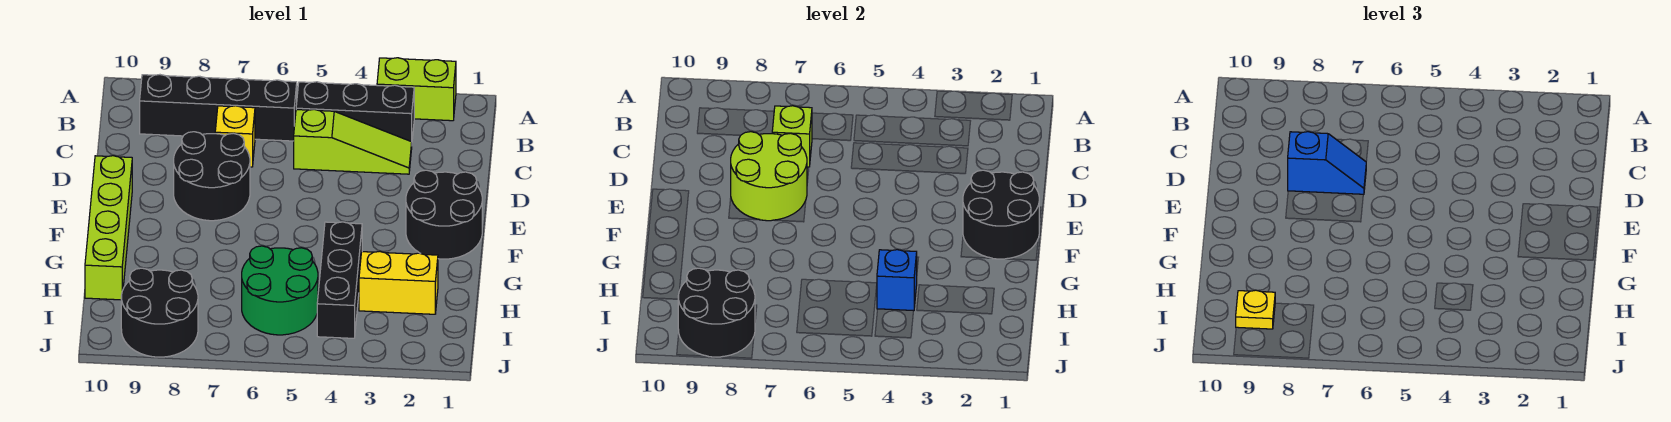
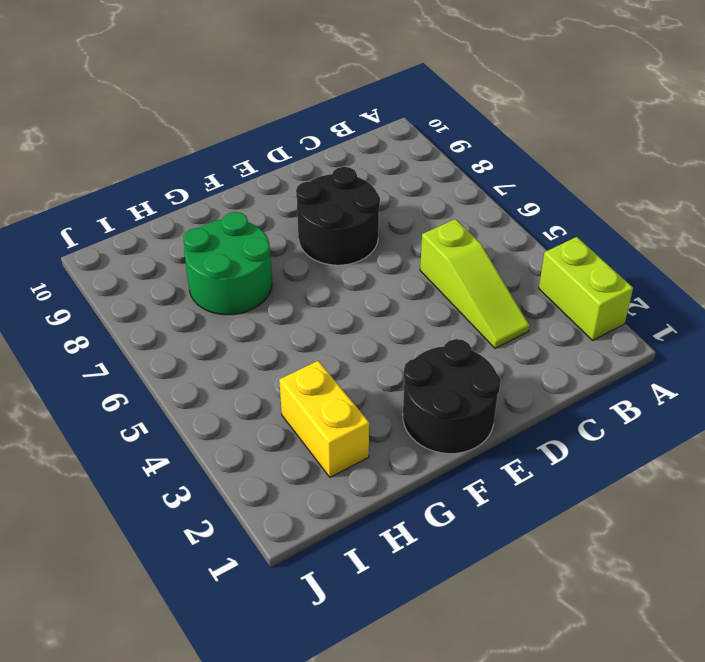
green 2x2 round brick [183,212,272,315] -> green 2x2 round brick moved to [242,246,318,335]
none -> black 1x3 brick [296,82,414,142]
none -> black 1x4 brick [140,75,297,141]
none -> yellow 1x1 brick [215,106,255,167]

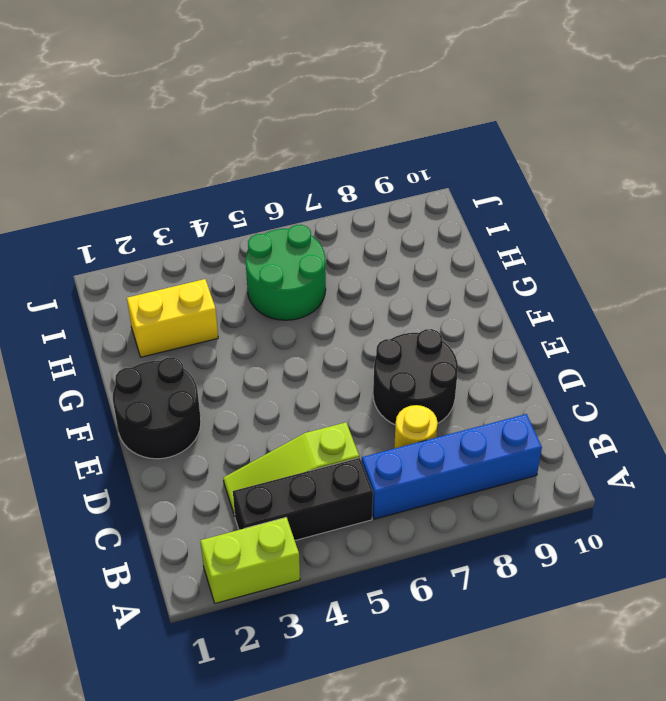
blue 1x4 brick [362,414,542,519] -> black 1x4 brick [140,75,297,141]
yellow 1x1 round brick [394,405,438,448] -> yellow 1x1 brick [215,106,255,167]
none -> lime 1x4 brick [85,156,132,300]
none -> black 1x3 brick [317,222,362,338]
none -> black 2x2 round brick [121,268,198,357]

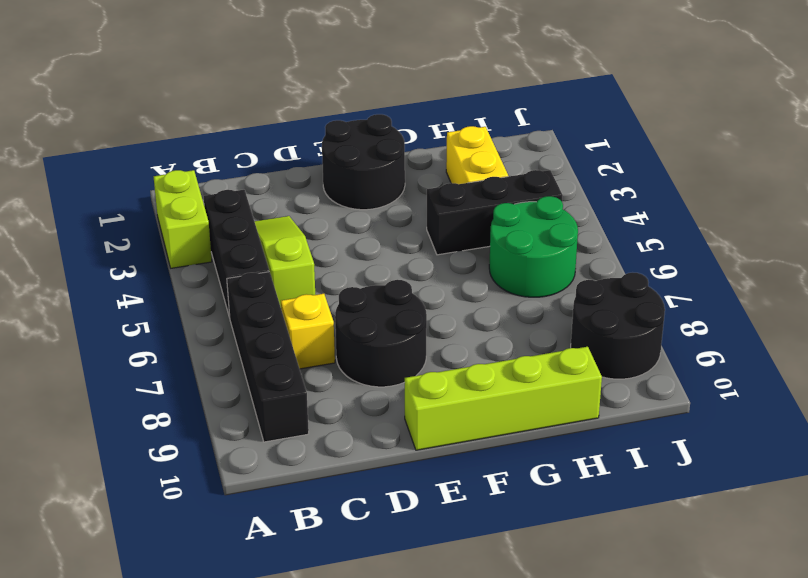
none -> lime 1x1 brick [772,106,812,167]
none -> lime 2x2 round brick [731,132,807,221]
none -> black 2x2 round brick [963,170,1039,259]

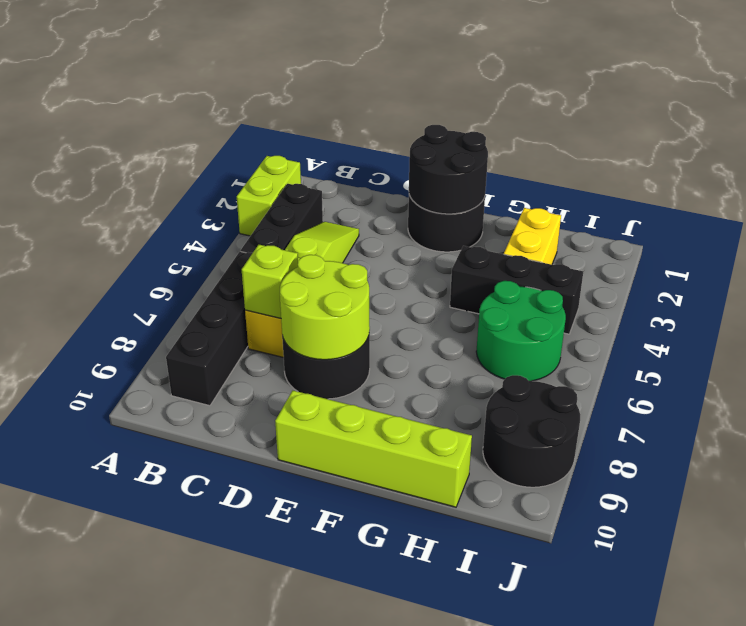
none -> blue 1x1 brick [877,250,917,311]
none -> black 2x2 round brick [678,268,755,357]
none -> blue 1x2 slope [1288,132,1366,195]

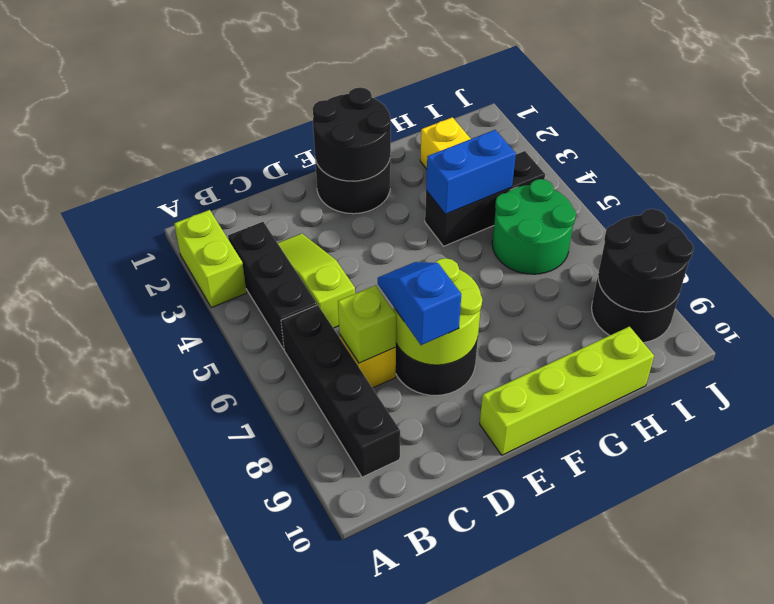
blue 1x2 brick [426,130,516,214] -> blue 1x1 brick [877,250,917,311]
none -> yellow 1x1 plate [1236,290,1275,329]

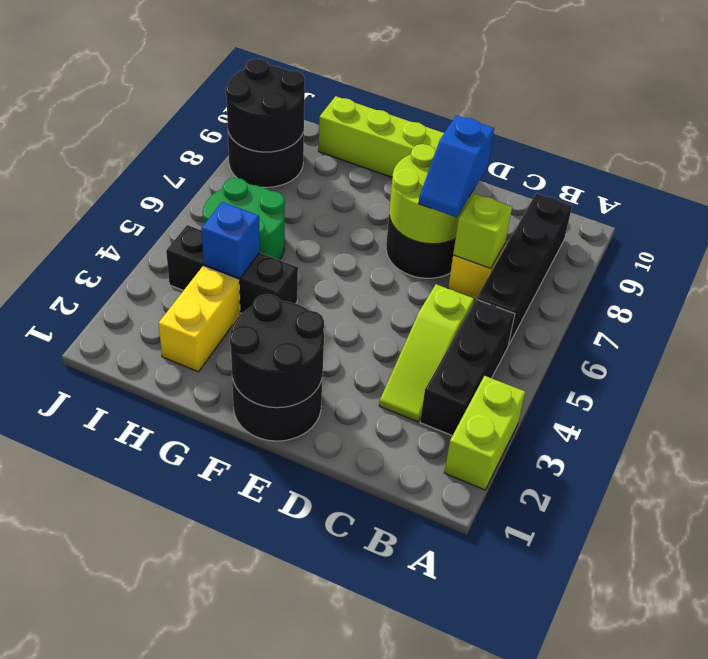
none -> yellow 1x1 plate [1236,290,1275,329]

